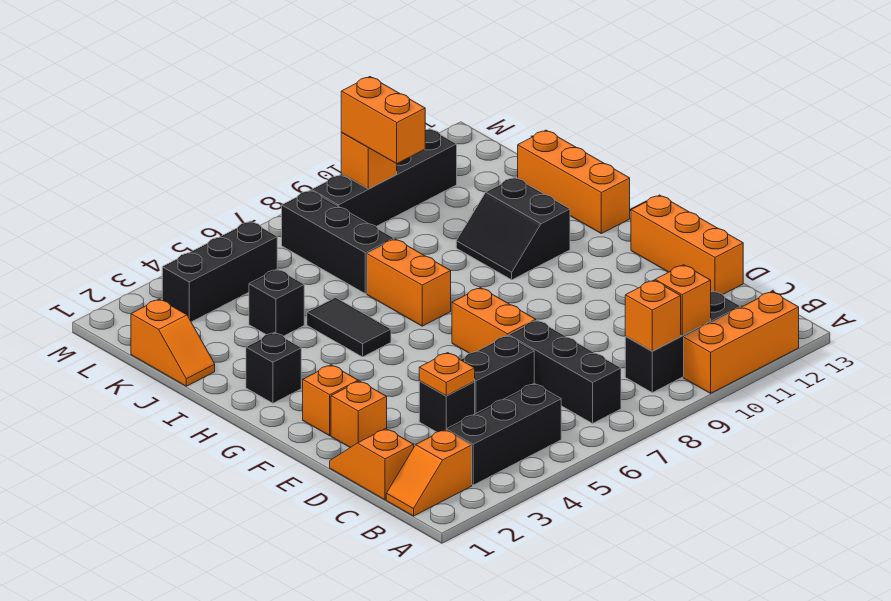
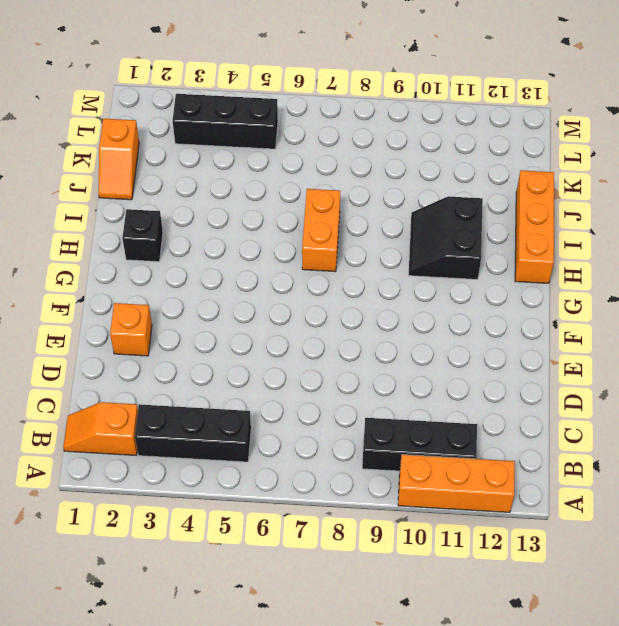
none -> black 1x3 brick [509,320,621,423]
none -> orange 1x2 slope [330,429,414,500]
none -> black 1x1 brick [419,381,475,432]

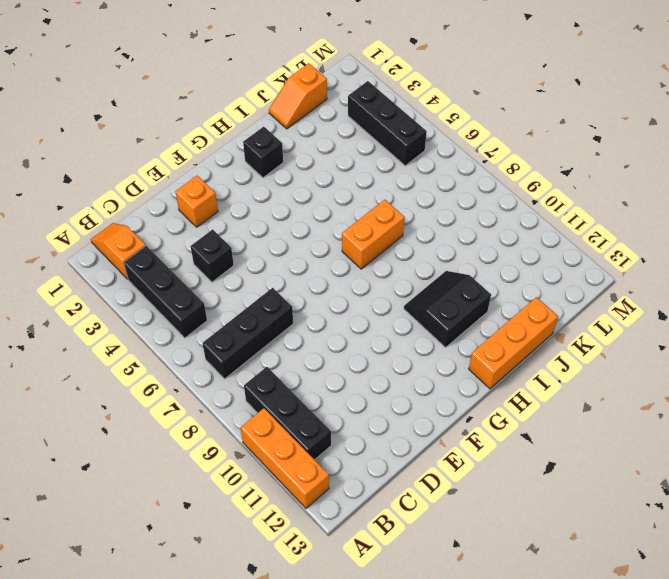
none -> orange 1x2 slope [330,429,414,500]
none -> black 1x2 brick [461,336,534,414]
none -> orange 1x3 brick [631,195,743,295]

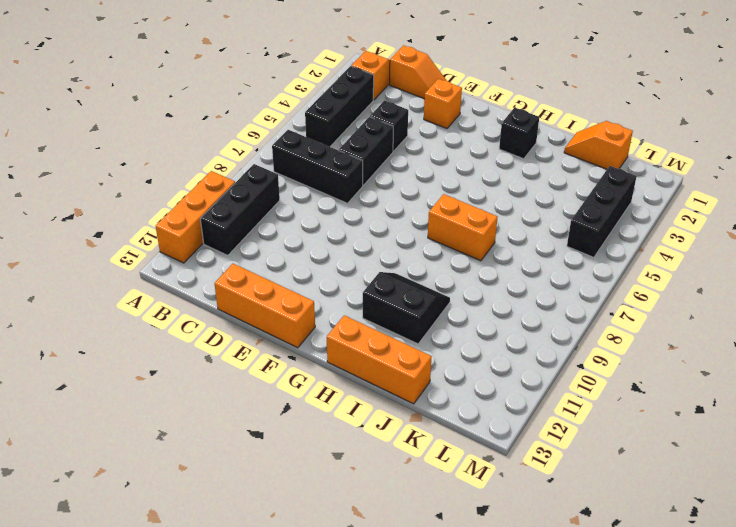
none -> orange 1x2 brick [452,288,536,353]
none -> orange 1x1 brick [303,365,358,436]
none -> black 1x2 tile [307,298,391,357]

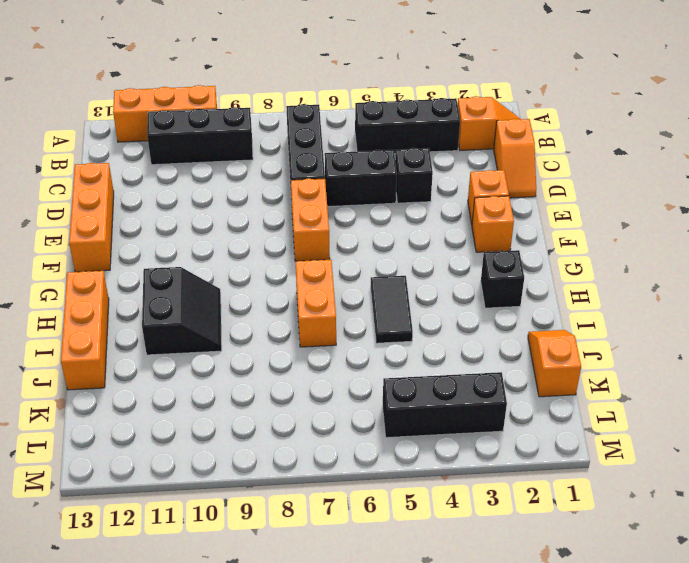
none -> black 1x1 brick [249,269,304,336]
none -> black 1x3 brick [282,190,394,294]
none -> black 1x4 brick [312,129,457,226]

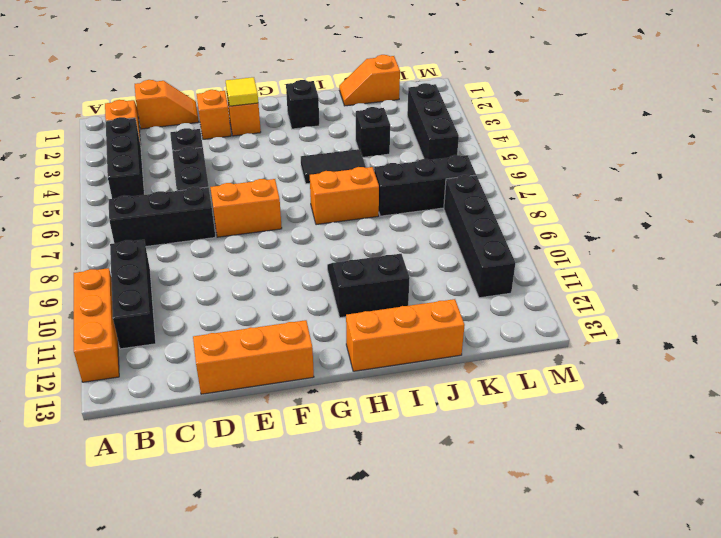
yellow 1x1 tile [226,77,258,106] -> none
none -> orange 1x1 brick [625,280,681,351]
none -> orange 1x1 brick [655,265,711,336]
none -> orange 1x1 plate [419,353,475,396]

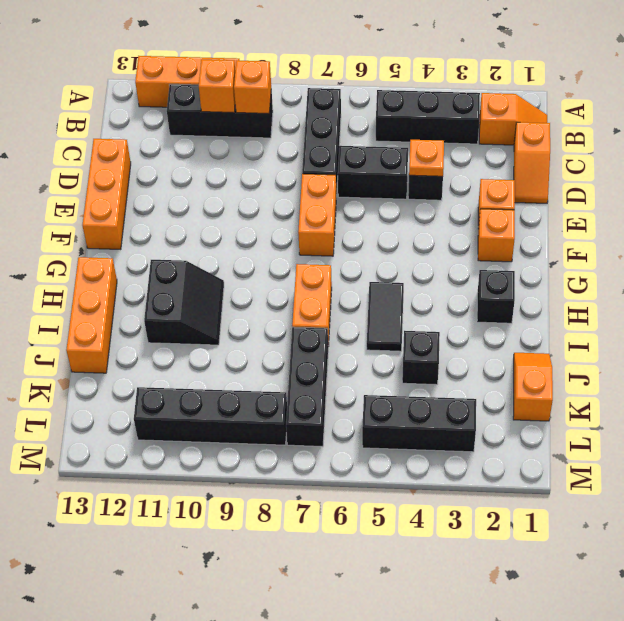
none -> orange 1x1 brick [341,133,397,189]
none -> orange 1x2 brick [341,77,425,164]

